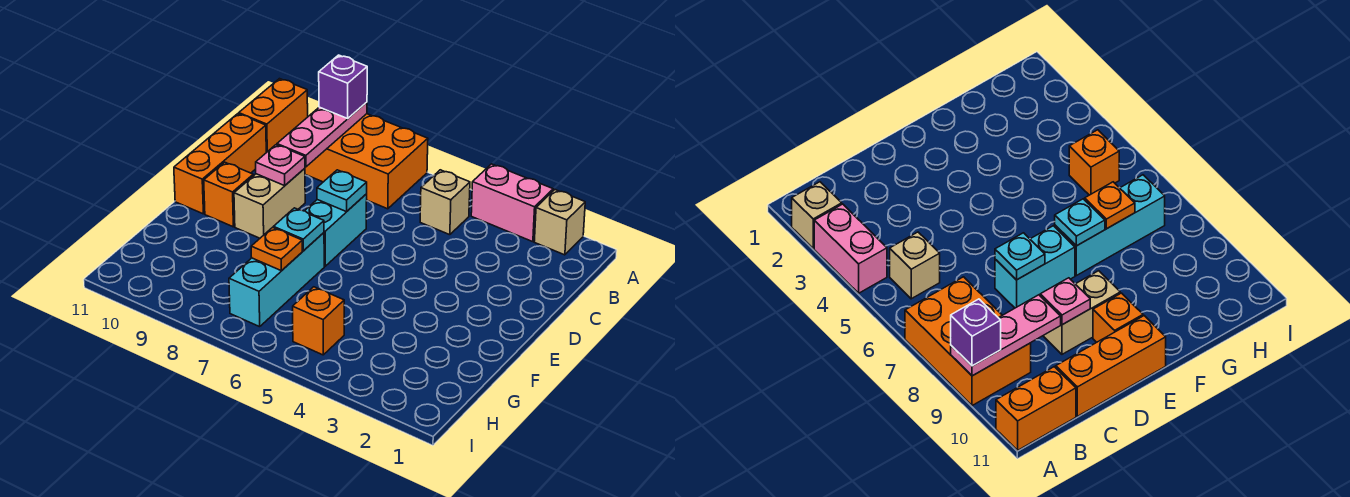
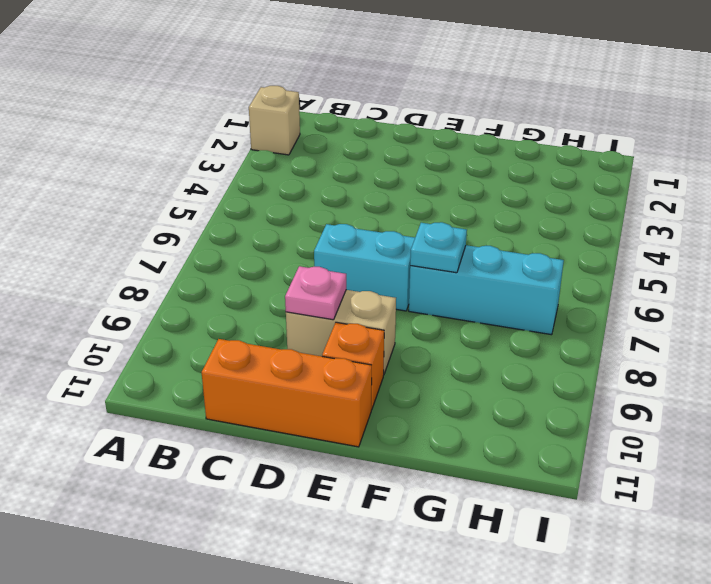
none -> pink 1x2 brick [471,164,553,242]
none -> orange 2x3 brick [305,114,428,209]
none -> orange 1x2 brick [239,79,308,153]

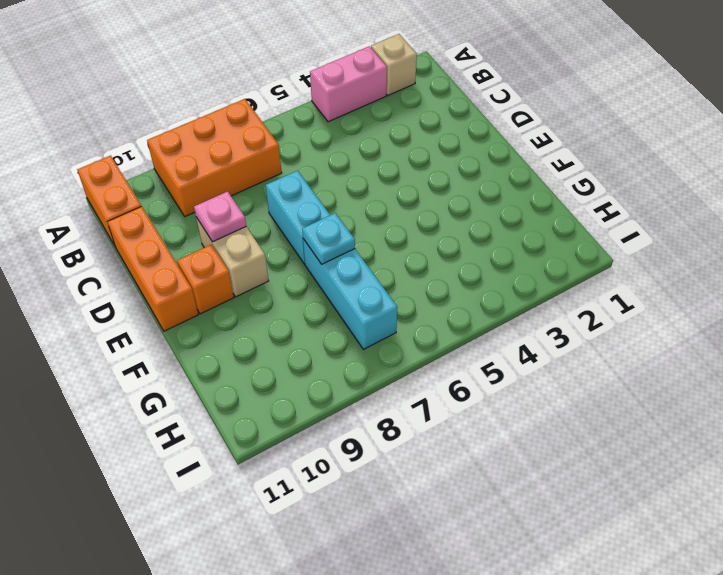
none -> tan 1x1 brick [420,170,470,235]
none -> orange 1x1 brick [293,287,344,355]
none -> pink 1x3 plate [277,102,367,167]

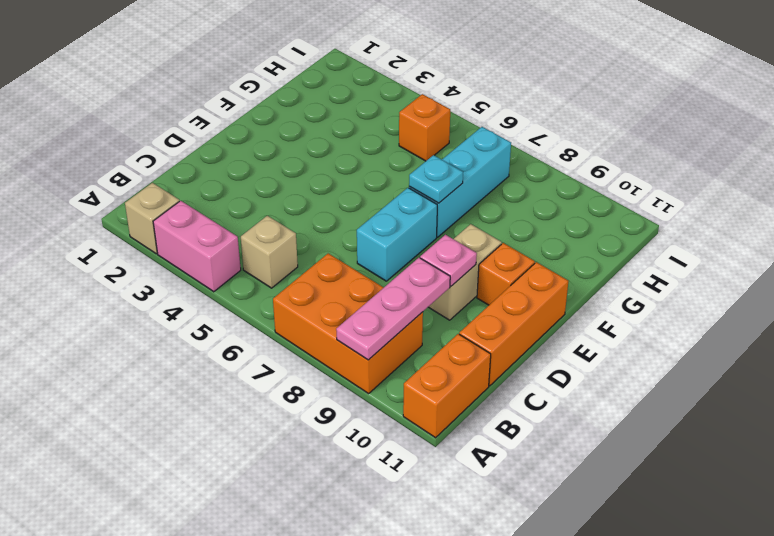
none -> cyan 1x1 plate [317,170,367,212]
none -> orange 1x1 plate [251,228,302,270]
none -> purple 1x1 brick [319,55,367,118]

